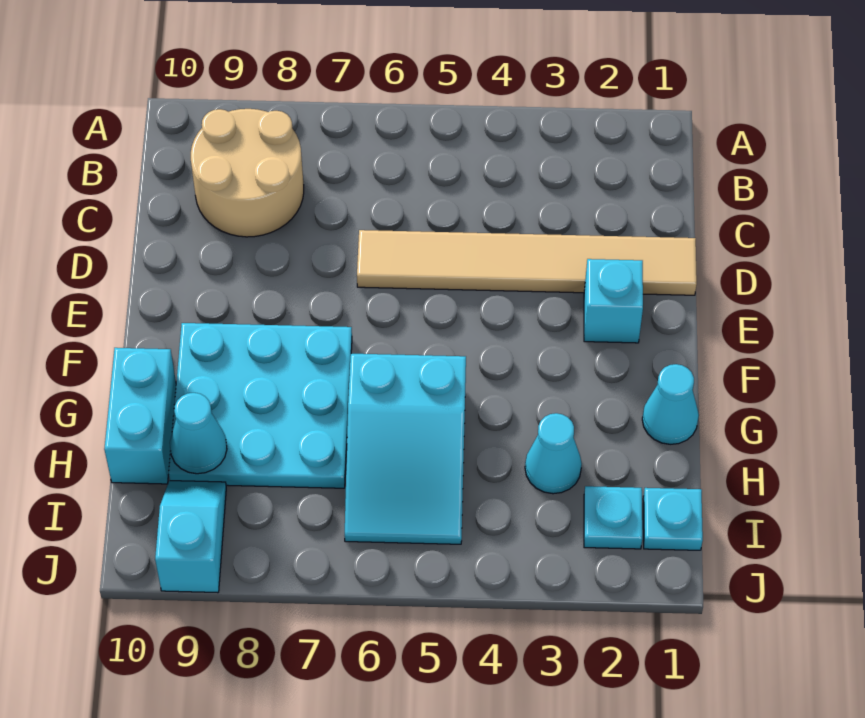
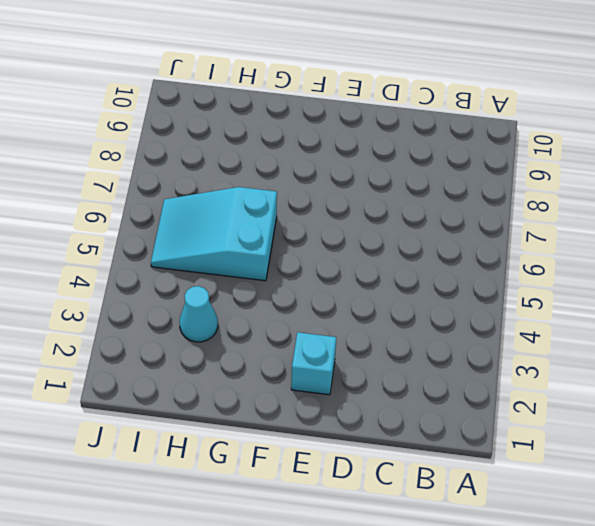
none -> tan 2x2 round brick [191,109,304,237]
none -> tan 1x6 tile [357,230,697,295]
none -> cyan 3x3 plate [169,323,352,488]

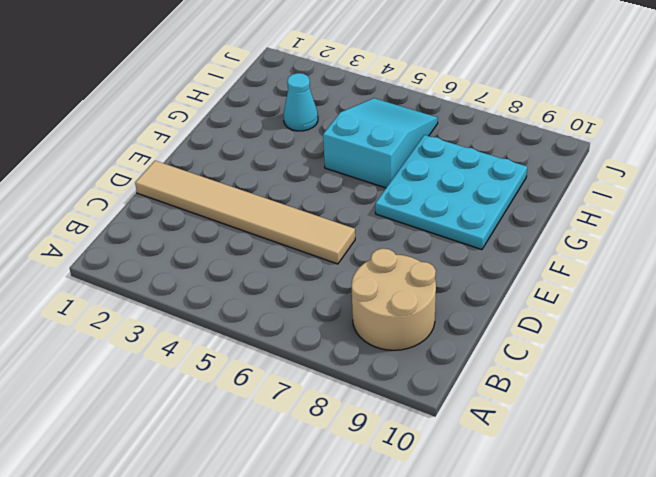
none -> cyan 1x1 brick [584,259,643,343]
none -> cyan 1x1 cone [642,364,699,444]
none -> cyan 1x2 brick [104,348,176,484]

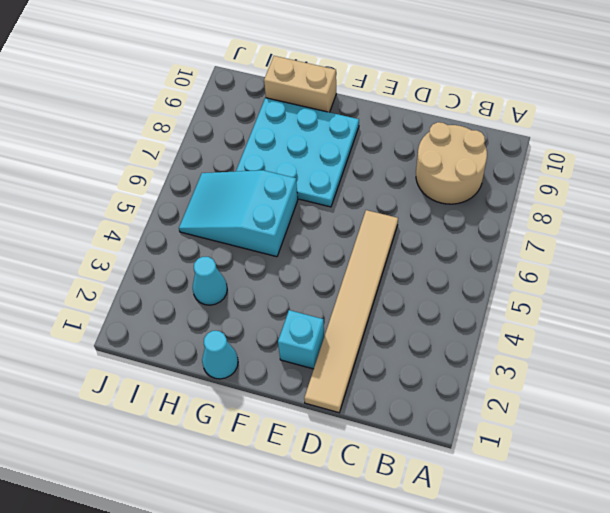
tan 1x2 brick [264,56,336,112] -> cyan 1x2 brick [104,348,176,484]
none -> cyan 1x1 plate [643,488,703,550]
none -> cyan 1x1 plate [584,486,642,549]
none -> cyan 1x2 slope [155,481,226,593]

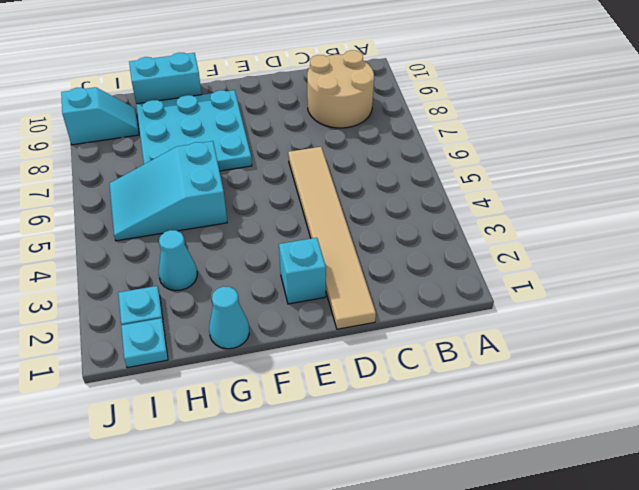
none -> cyan 1x1 cone [170,393,227,474]

